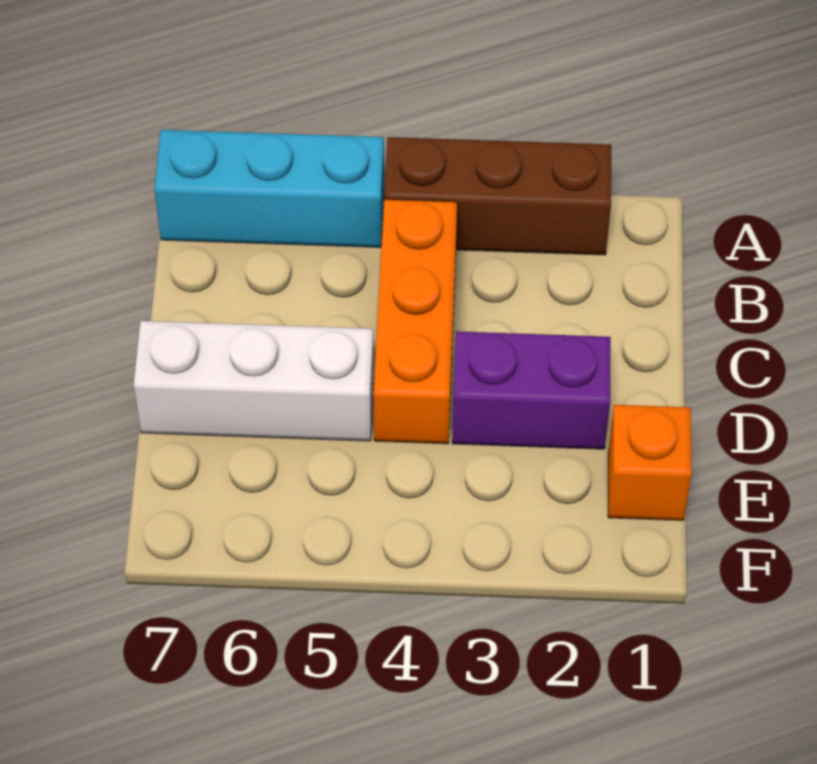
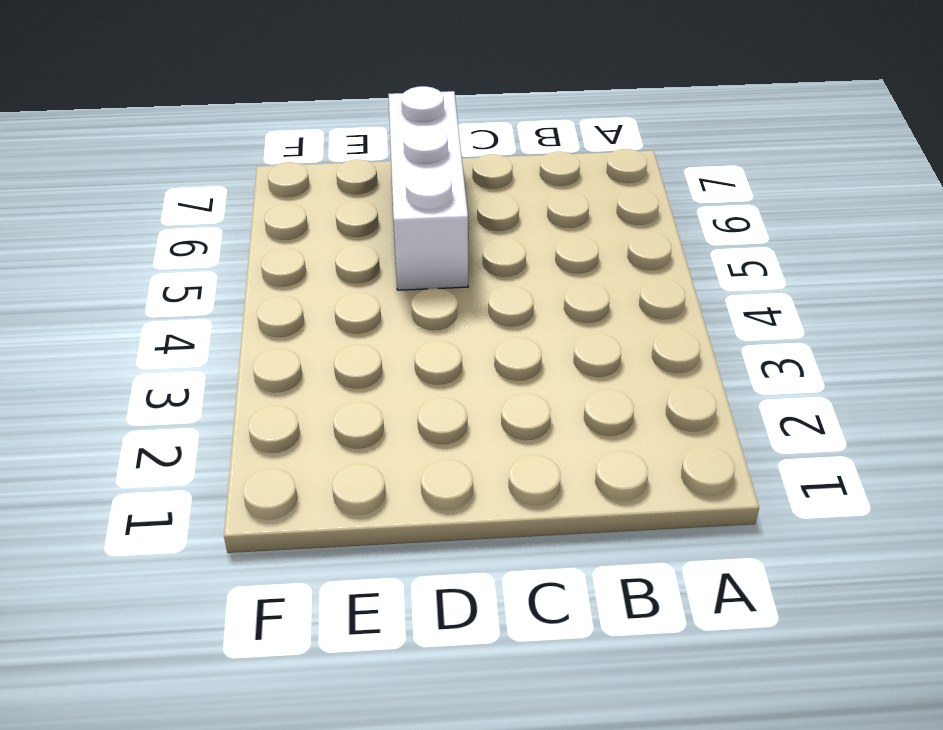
none -> brown 1x3 brick [384,137,611,255]
none -> cyan 1x3 brick [154,130,384,247]

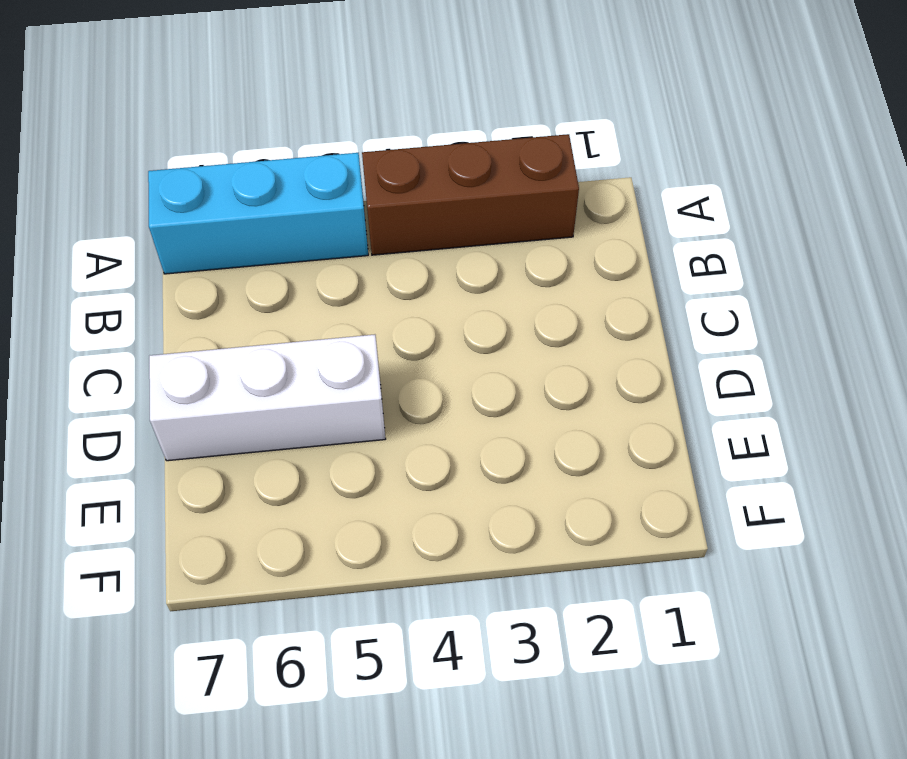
none -> orange 1x3 brick [373,199,457,444]
none -> purple 1x2 brick [452,331,611,449]

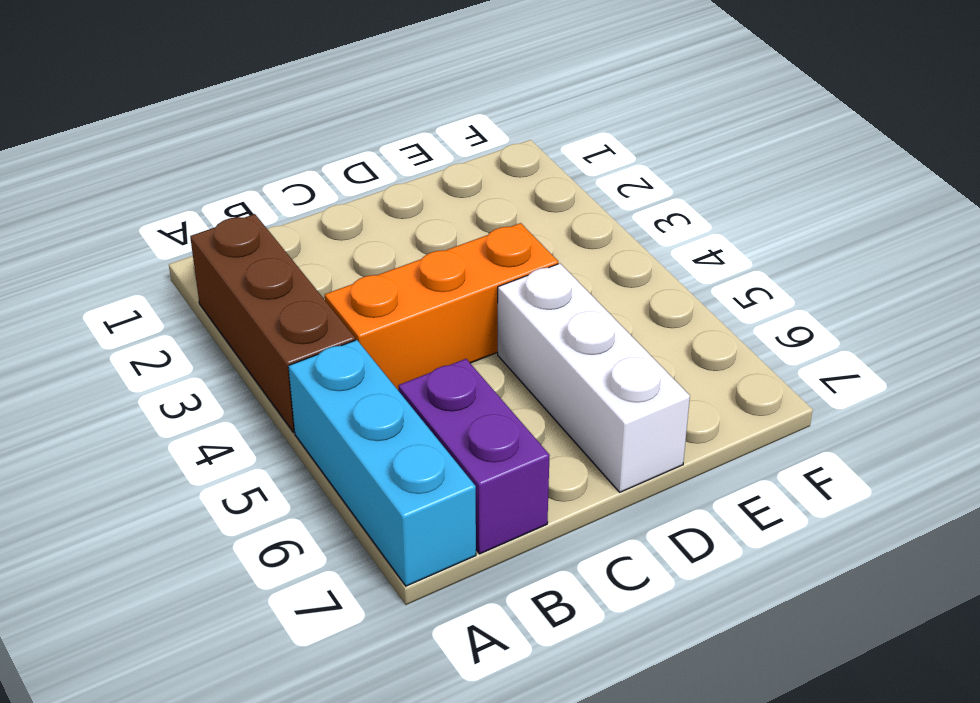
purple 1x2 brick [398,359,550,554] -> purple 1x2 brick moved to [452,331,611,449]
none -> orange 1x1 brick [608,405,692,520]

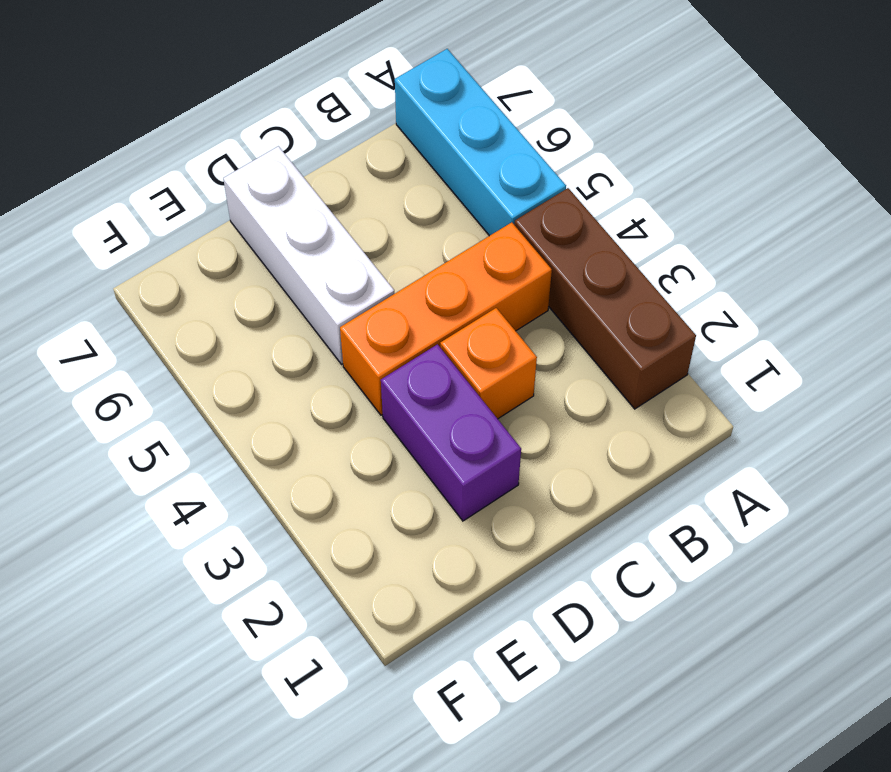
orange 1x1 brick [440,308,537,419] -> orange 1x1 brick moved to [608,405,692,520]

